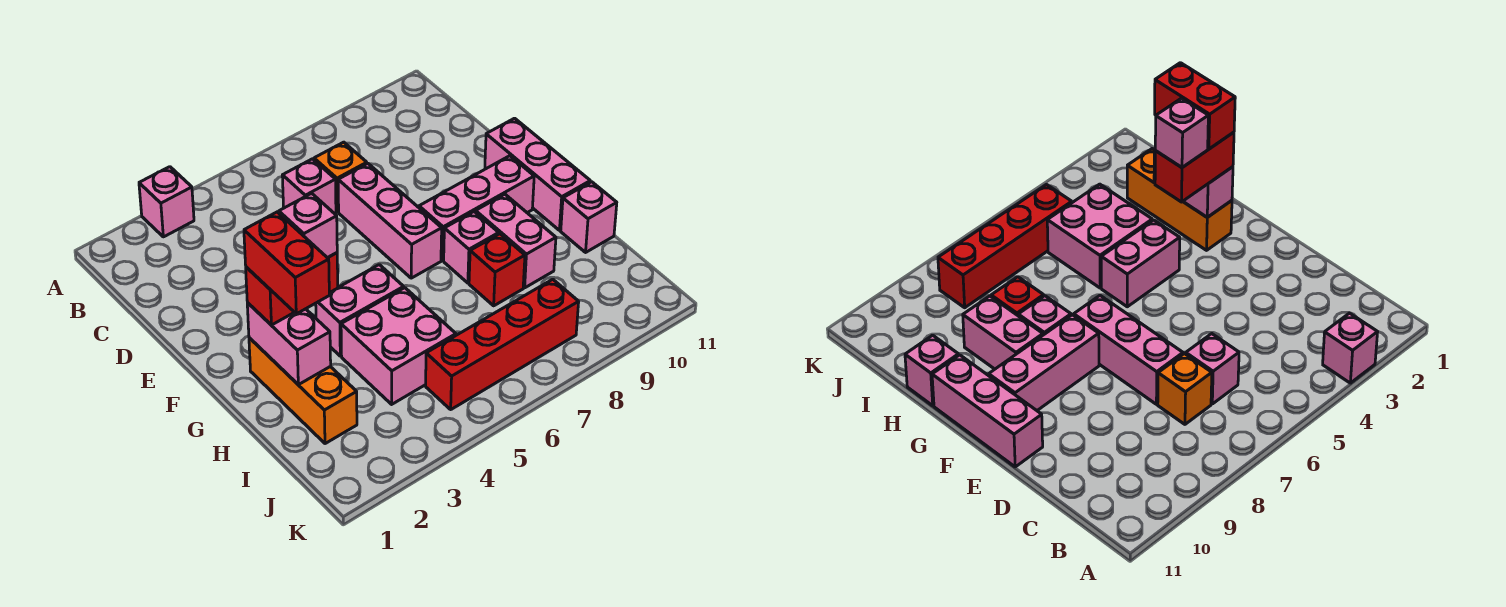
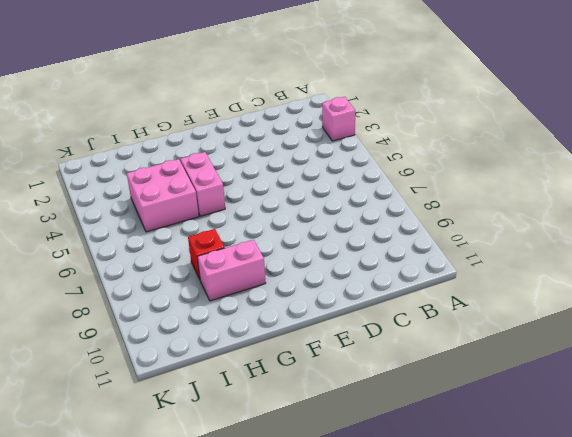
none -> pink 1x1 brick [282,159,336,214]
none -> orange 1x1 brick [314,142,367,212]
none -> pink 1x3 brick [338,164,442,278]

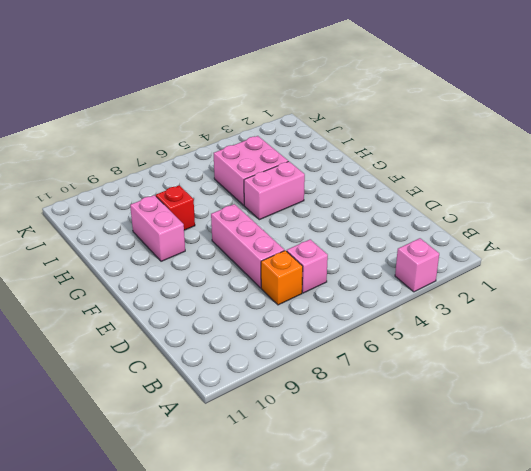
none -> pink 1x3 brick [485,118,590,230]
none -> pink 1x3 brick [419,156,534,261]
none -> orange 1x3 brick [249,338,357,444]

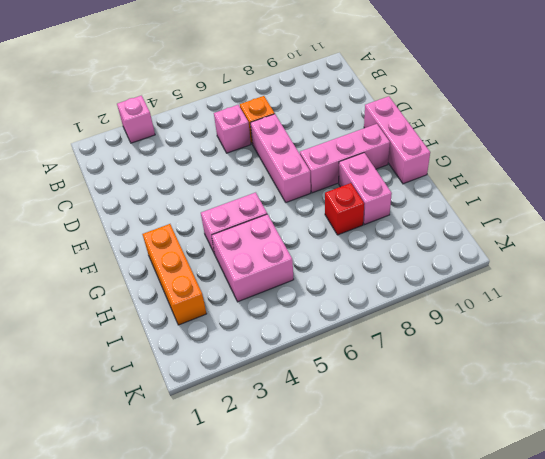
none -> pink 1x1 brick [444,212,499,283]
none -> pink 1x1 brick [561,182,617,252]
none -> red 1x4 brick [426,279,579,409]

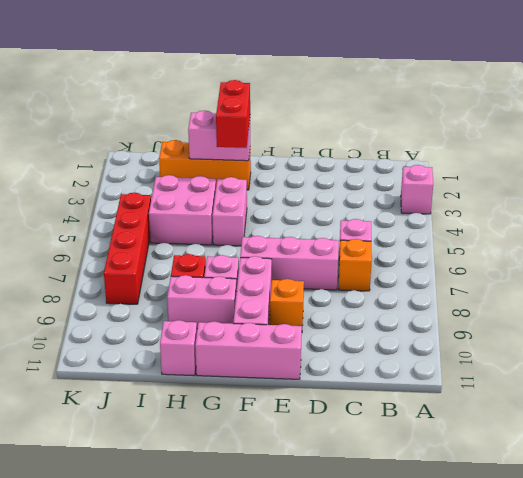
orange 1x1 brick [270,279,304,326] -> none
none -> red 1x2 brick [244,212,329,314]
none -> pink 1x1 brick [279,193,337,258]

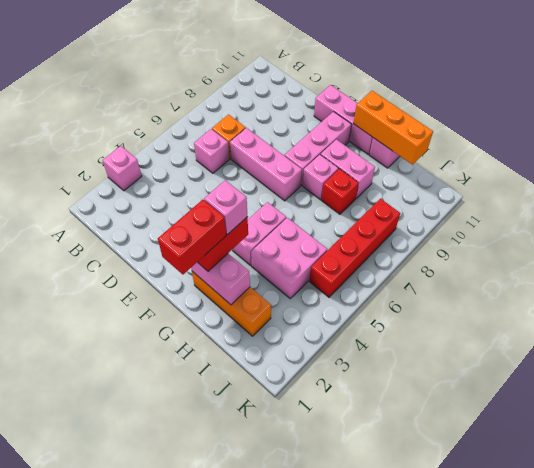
red 1x2 brick [158,200,226,274] -> red 1x2 brick turned to [244,212,329,314]
orange 1x3 brick [353,91,433,165] -> none

